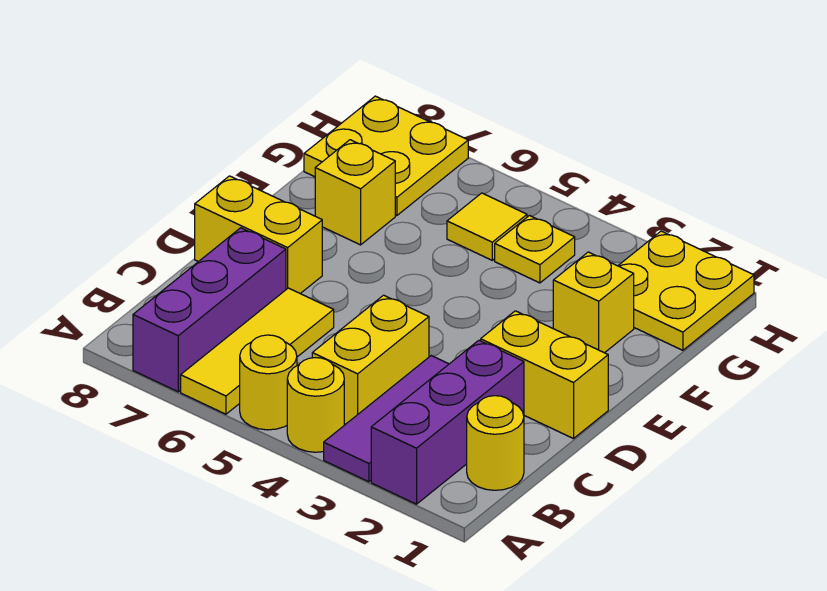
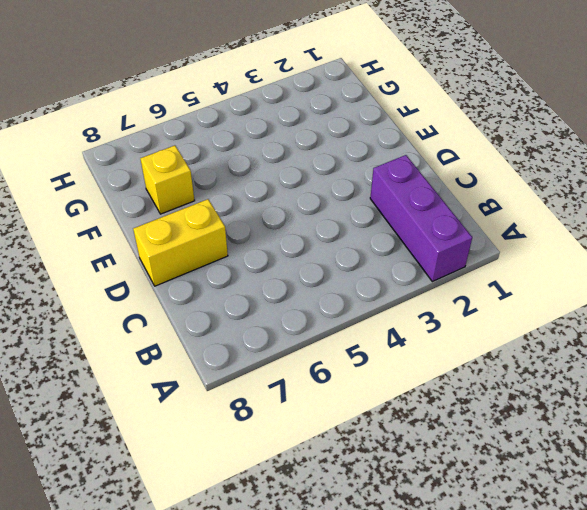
none -> purple 1x3 tile [324,356,449,482]
none -> yellow 1x1 round brick [287,358,344,452]
none -> yellow 1x1 round brick [240,335,297,430]

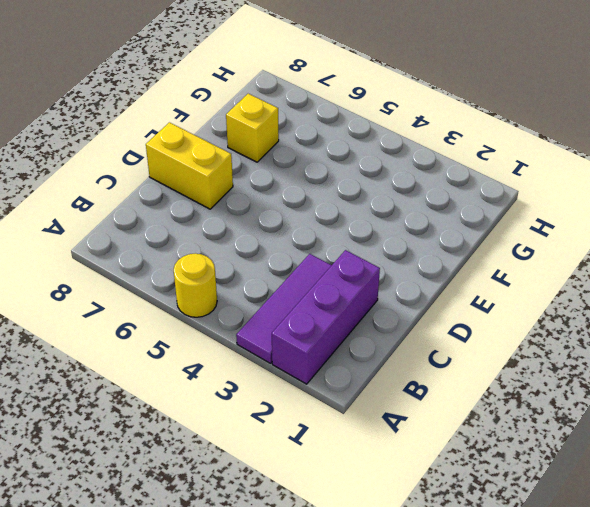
none -> yellow 1x1 round brick [287,358,344,452]
none -> yellow 1x3 tile [181,288,334,414]
none -> purple 1x3 brick [133,228,286,392]

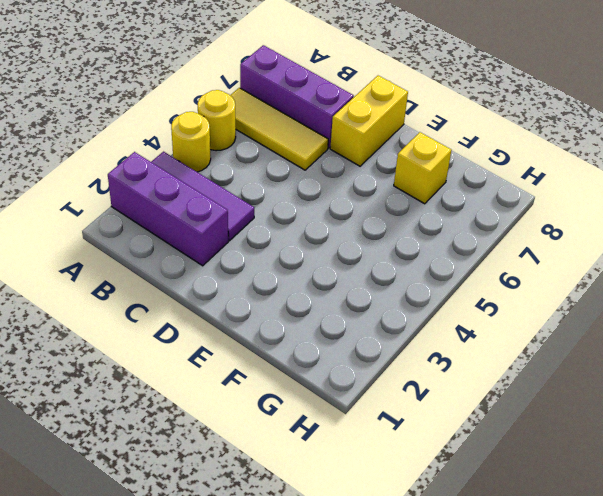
none -> yellow 1x1 round brick [467,396,524,490]
none -> yellow 1x2 brick [312,295,429,424]
none -> yellow 1x2 brick [481,311,608,439]

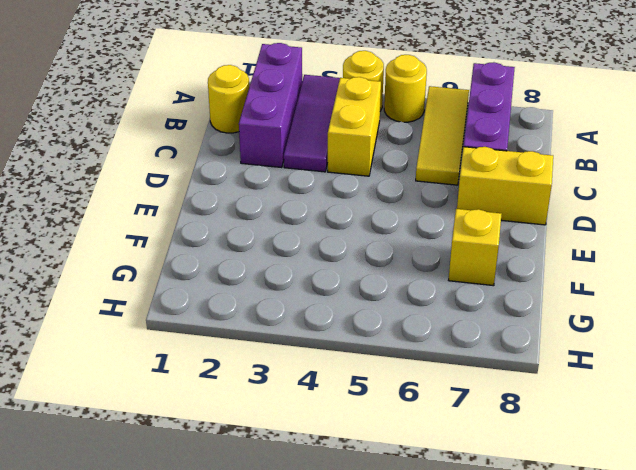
none -> yellow 1x2 brick [481,311,608,439]
none -> yellow 1x1 brick [553,252,634,353]
none -> yellow 2x2 plate [618,231,754,350]

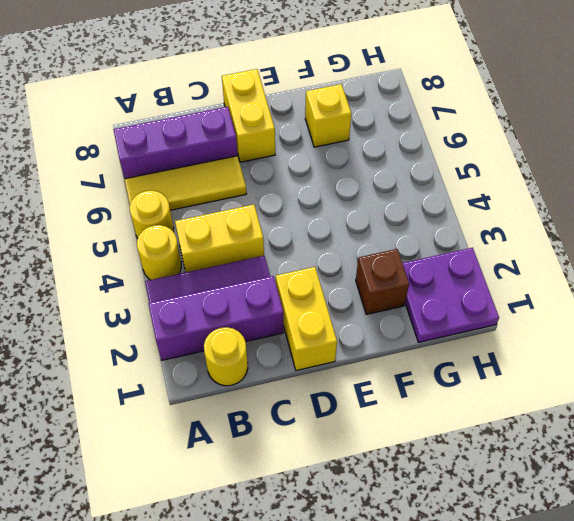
brown 1x1 brick [356,249,409,314] -> yellow 1x1 brick [553,252,634,353]
purple 2x2 plate [402,248,499,342] -> yellow 2x2 plate [618,231,754,350]
none -> yellow 1x1 plate [495,216,575,283]
none -> yellow 1x1 tile [447,193,527,260]
none -> yellow 2x2 plate [304,96,468,215]

